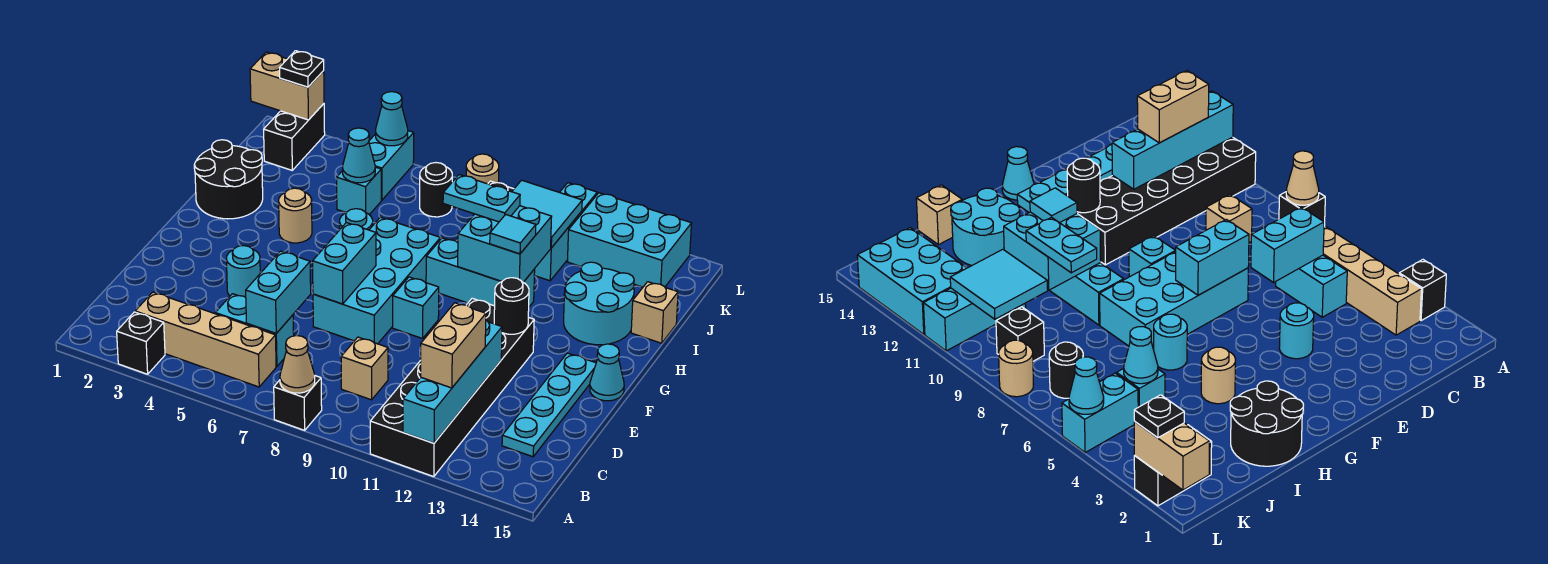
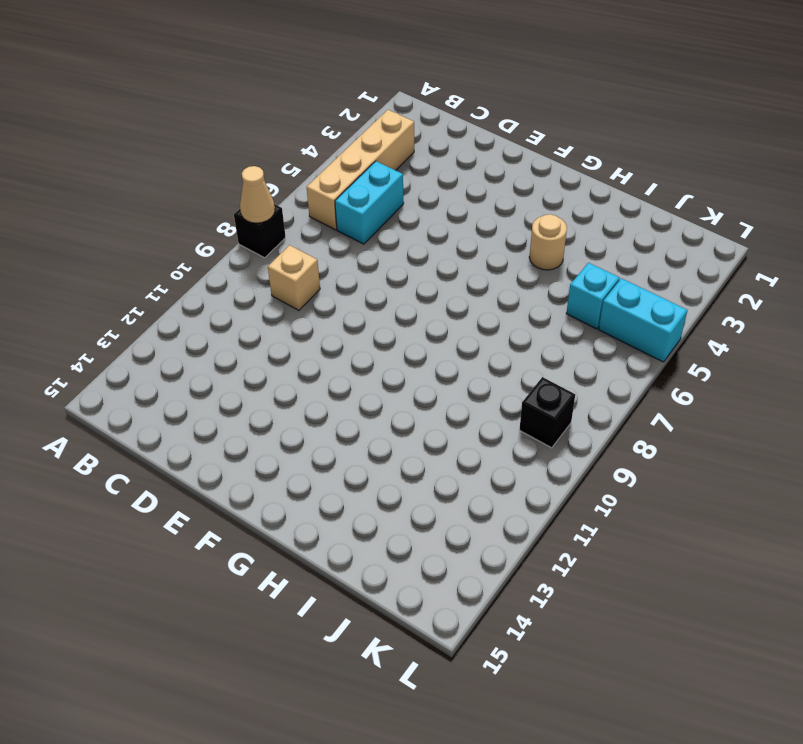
none -> black 1x1 brick [117,312,165,374]
none -> black 2x6 brick [370,298,534,477]
none -> cyan 1x4 plate [502,353,596,457]
none -> cyan 1x1 round brick [226,246,260,297]

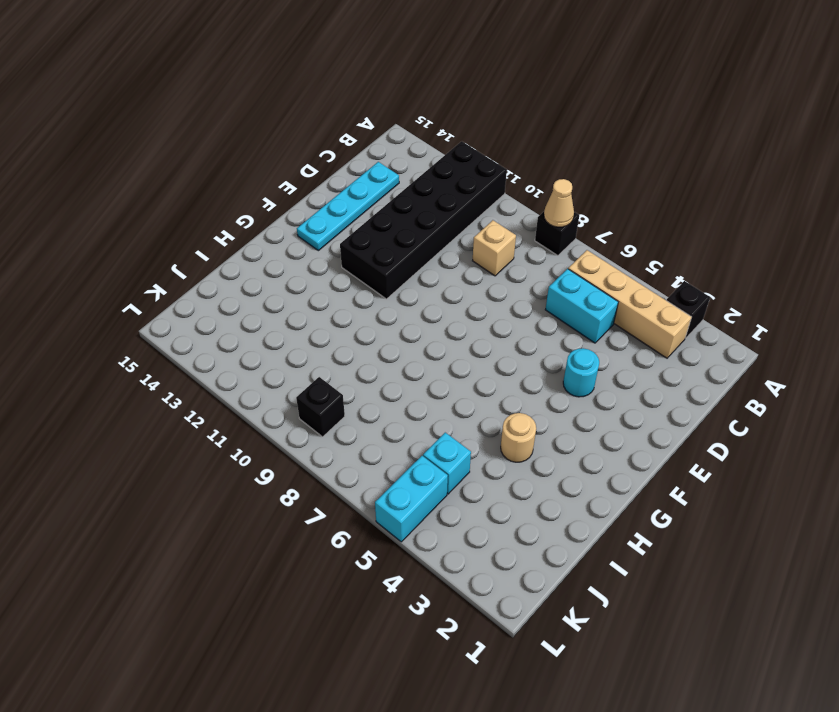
none -> cyan 2x4 brick [313,217,440,344]
none -> cyan 1x1 brick [393,277,439,339]
none -> cyan 1x1 cone [590,344,624,401]
none -> black 2x2 round brick [194,140,263,219]

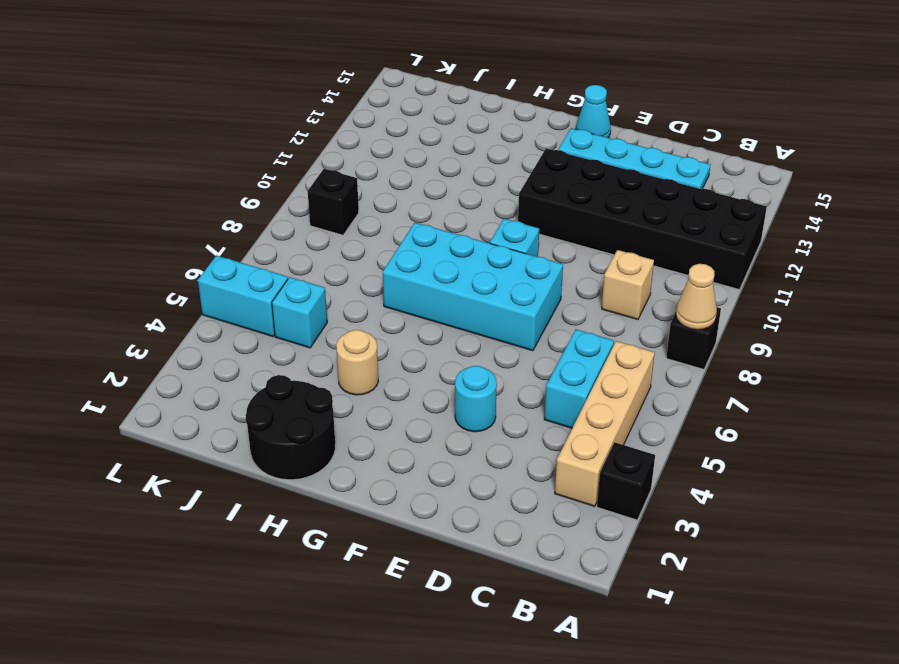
none -> cyan 1x1 round brick [340,209,373,230]
none -> cyan 1x3 brick [426,238,535,307]
none -> cyan 2x2 round brick [564,262,634,345]
none -> tan 1x1 brick [631,282,678,343]

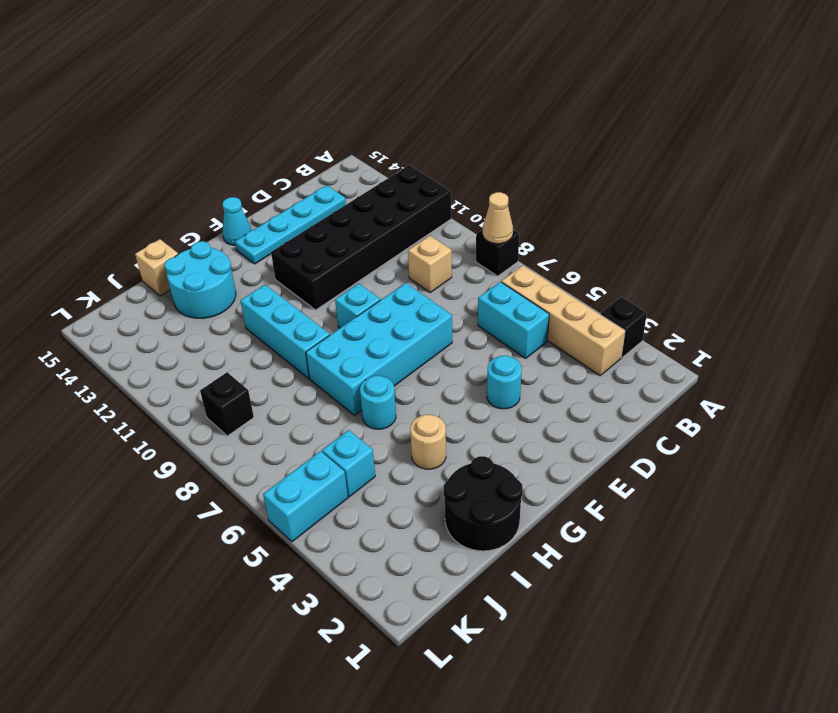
none -> cyan 1x3 brick [534,183,597,281]
none -> black 1x2 brick [264,104,325,170]
none -> black 1x1 round brick [420,163,452,217]
none -> cyan 2x3 brick [567,193,692,287]

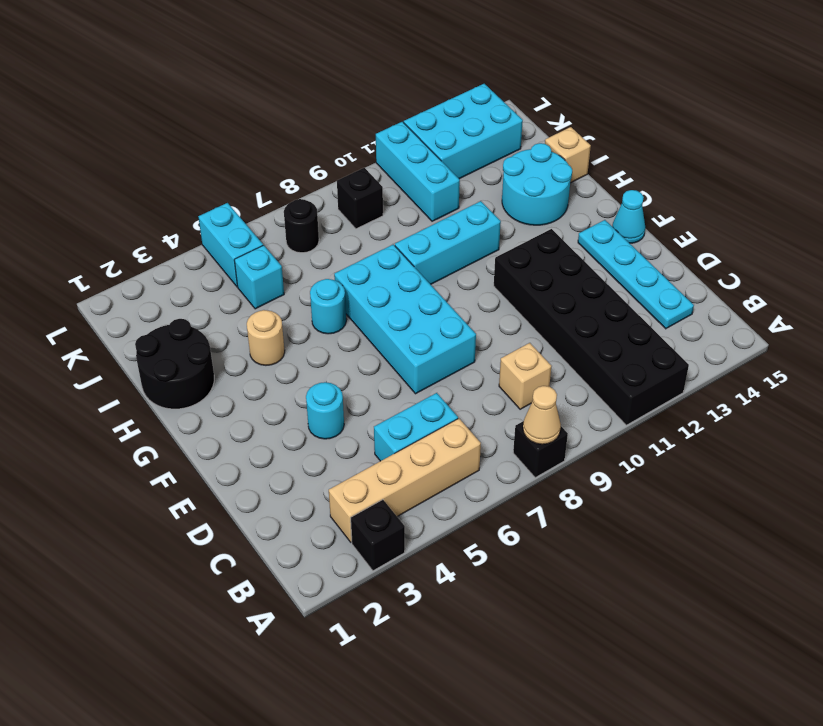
none -> cyan 1x1 brick [393,277,439,339]
none -> black 1x2 brick [264,104,325,170]
none -> tan 1x1 round brick [466,154,499,184]
none -> cyan 1x4 brick [403,321,502,443]

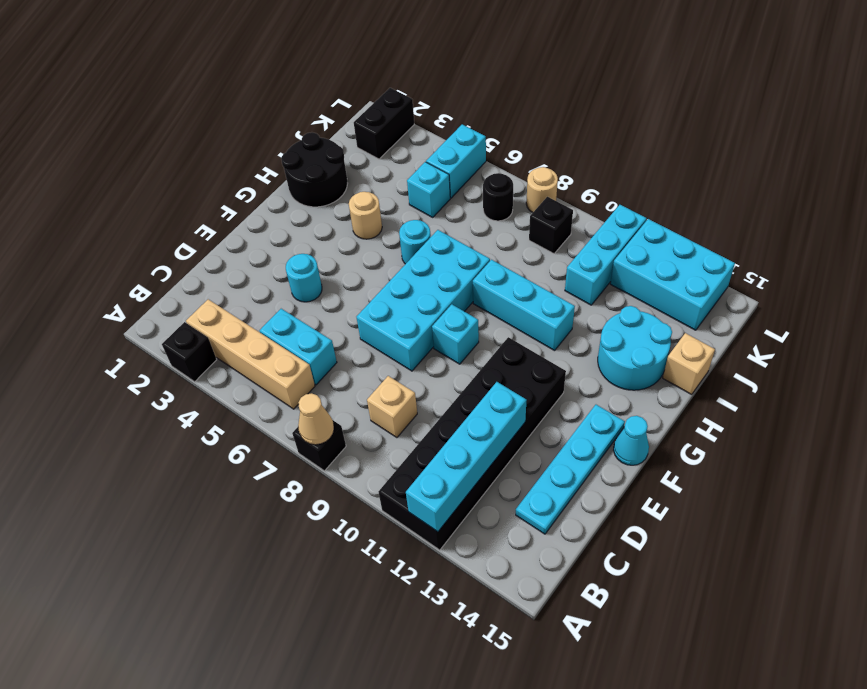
none -> cyan 1x2 brick [246,251,311,333]
none -> cyan 1x2 brick [313,223,376,304]
none -> black 1x1 round brick [494,278,529,334]
none -> cyan 2x2 brick [458,206,552,282]

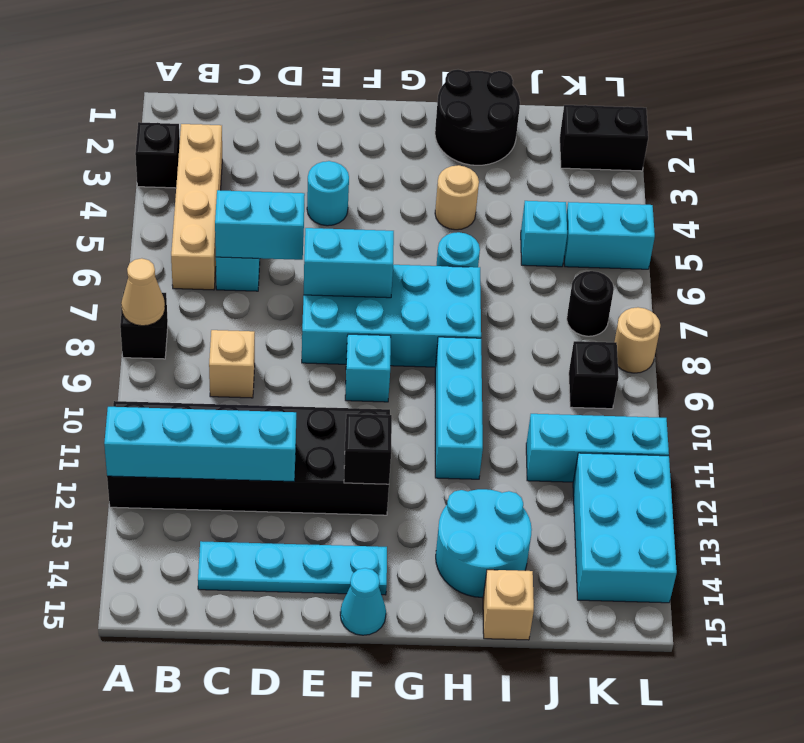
black 1x1 brick [344,414,392,484] -> black 1x1 round brick [494,278,529,334]
none -> cyan 2x2 brick [458,206,552,282]
none -> cyan 1x1 cone [343,128,375,183]
none -> cyan 2x2 tile [512,180,582,248]
none -> tan 1x2 brick [250,52,324,120]

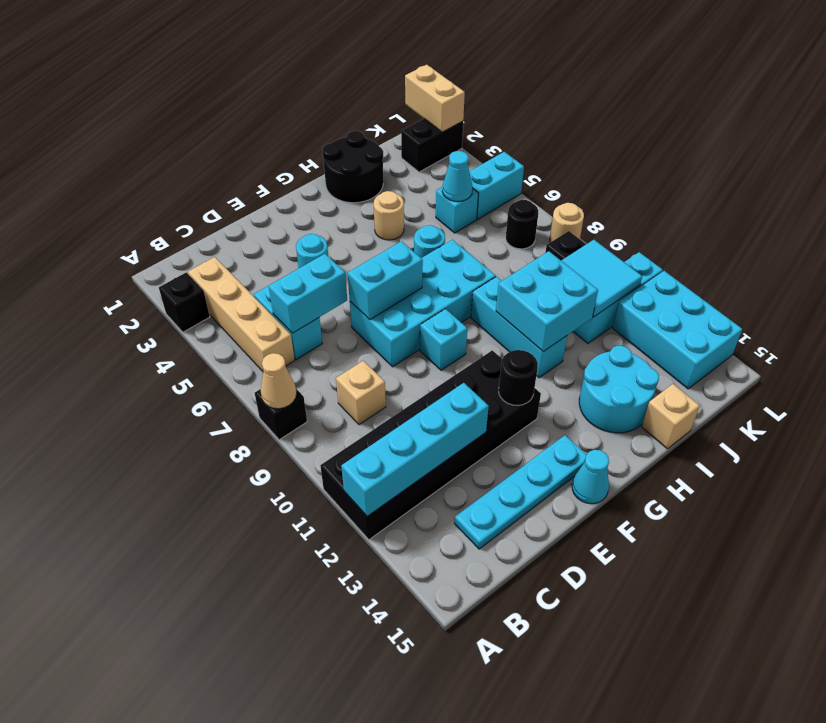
none -> cyan 1x1 cone [376,92,408,146]
none -> tan 1x2 brick [421,303,486,388]
none -> cyan 1x1 tile [490,214,536,254]
none -> cyan 1x2 plate [443,175,520,222]

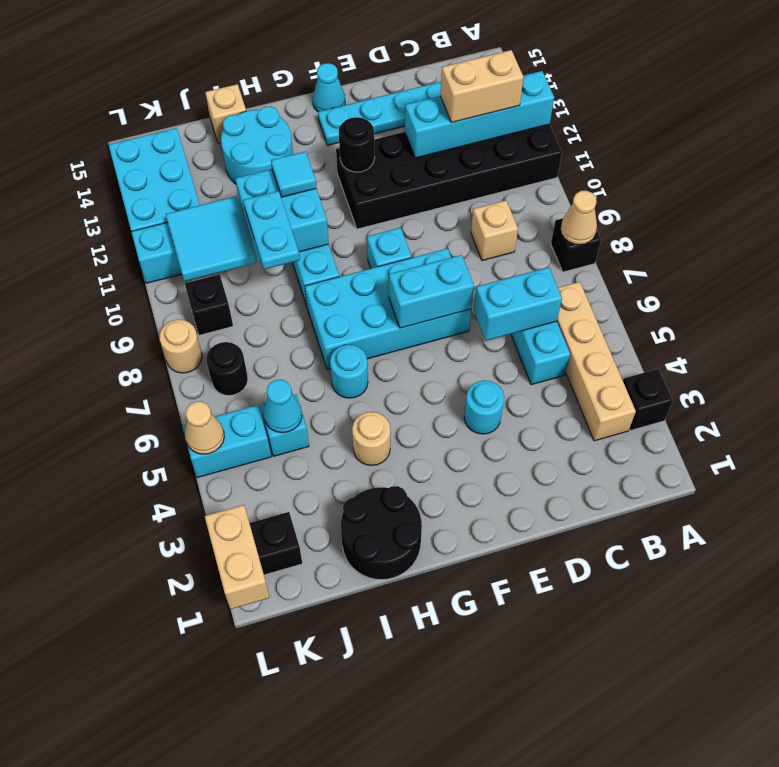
tan 1x1 cone [185,401,224,454] -> cyan 1x1 cone [376,92,408,146]
none -> black 1x1 plate [280,51,324,87]

